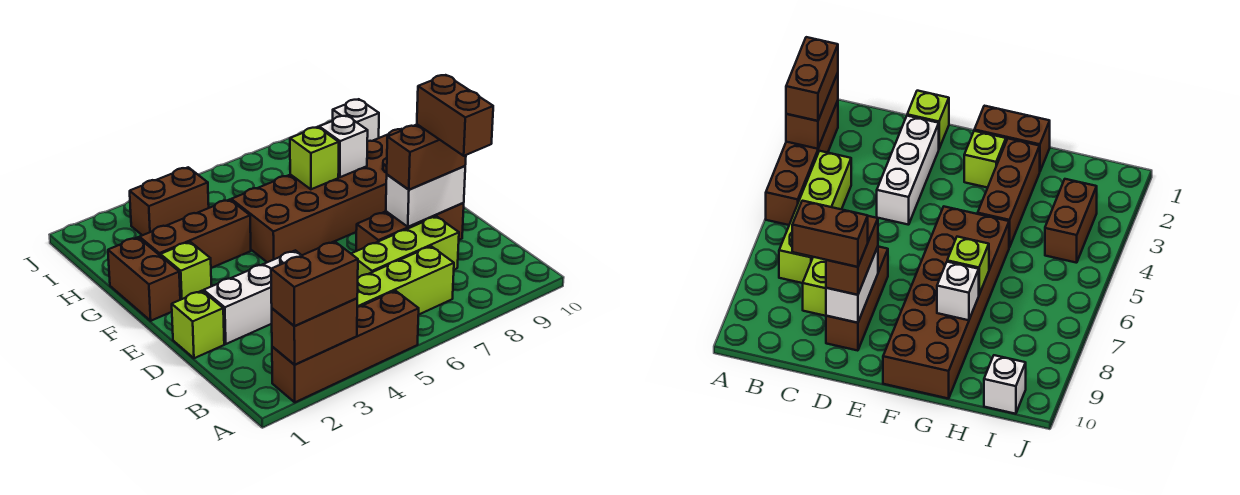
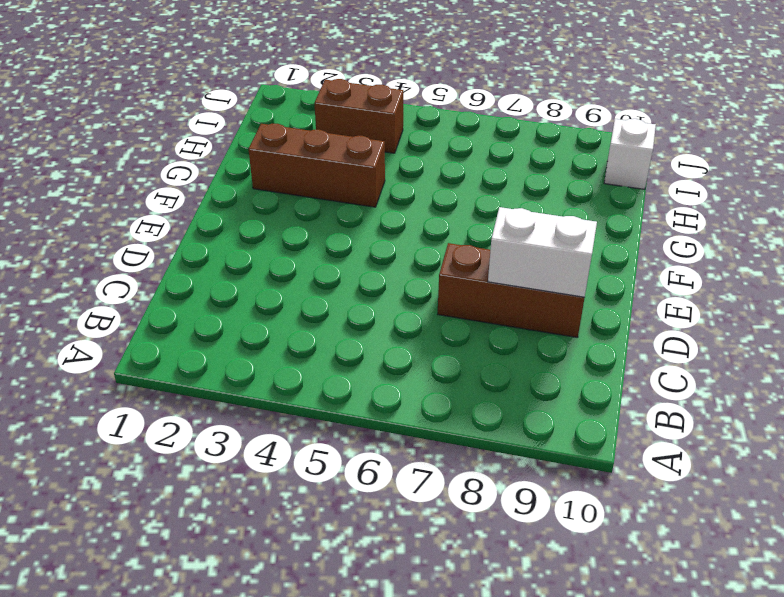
none -> brown 1x4 brick [272,291,419,402]
none -> lime 1x4 brick [357,246,454,314]
none -> lime 1x3 brick [351,216,459,278]

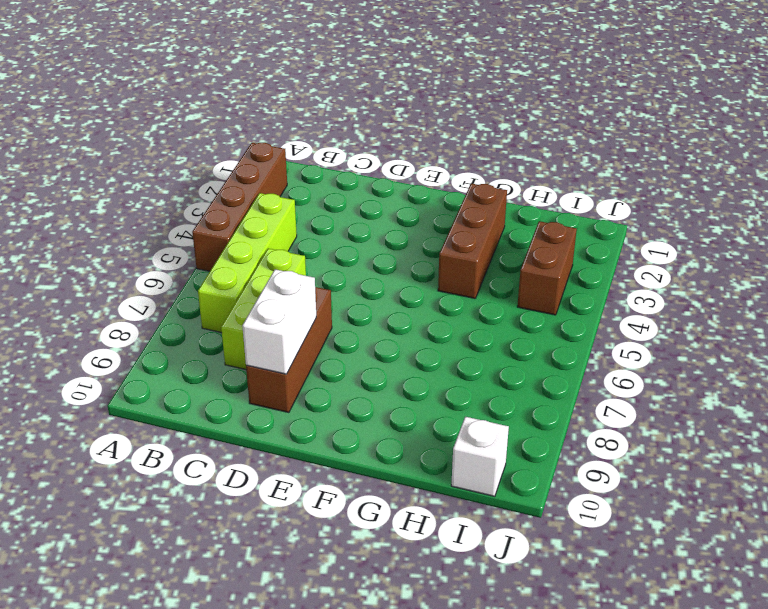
none -> lime 1x1 brick [172,291,224,358]
none -> white 1x3 brick [204,250,301,344]
none -> brown 1x2 brick [108,237,180,321]

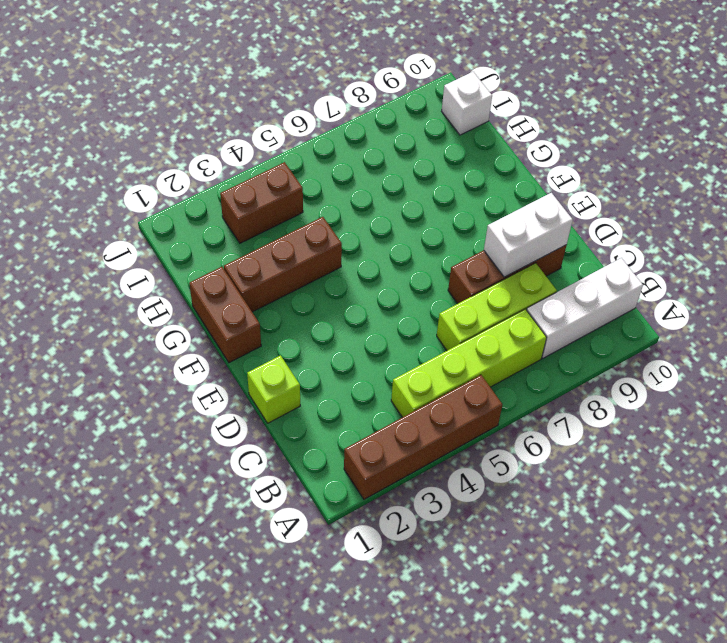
white 1x3 brick [527,258,643,358] -> white 1x3 brick moved to [204,250,301,344]
none -> lime 1x1 brick [160,242,211,300]
none -> brown 2x6 brick [231,129,402,262]
none -> brown 1x2 brick [272,298,357,365]

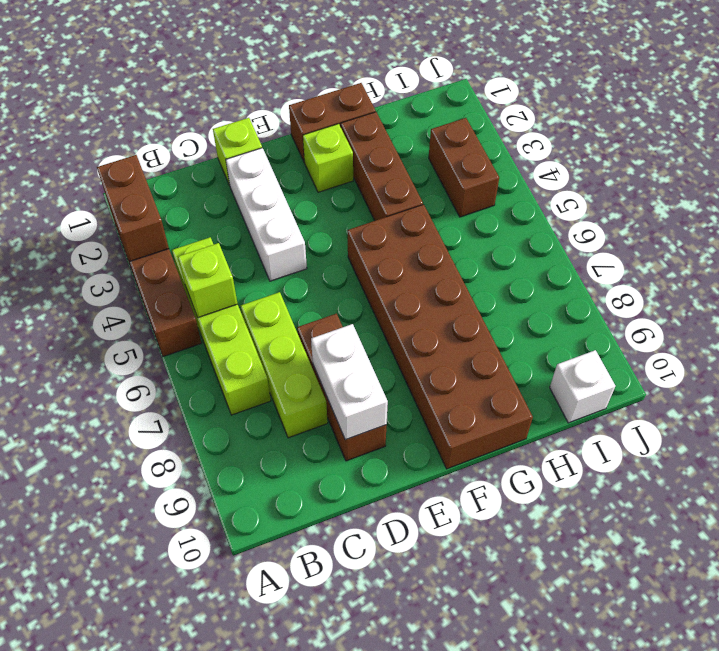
lime 1x1 brick [178,243,238,318] -> lime 1x1 brick moved to [290,127,339,189]
none -> white 1x1 brick [319,115,368,177]
none -> brown 1x2 brick [271,241,358,326]
none -> brown 1x2 brick [387,125,466,190]

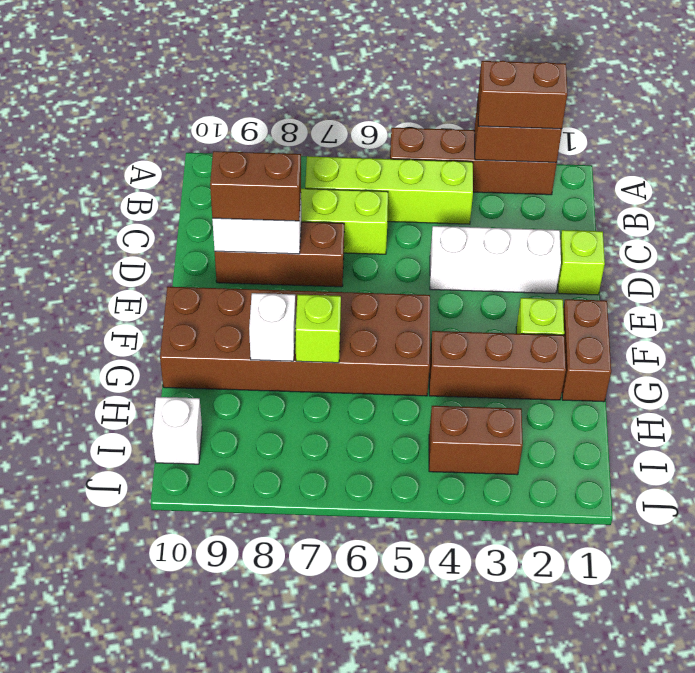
none -> brown 1x2 brick [417,75,493,156]

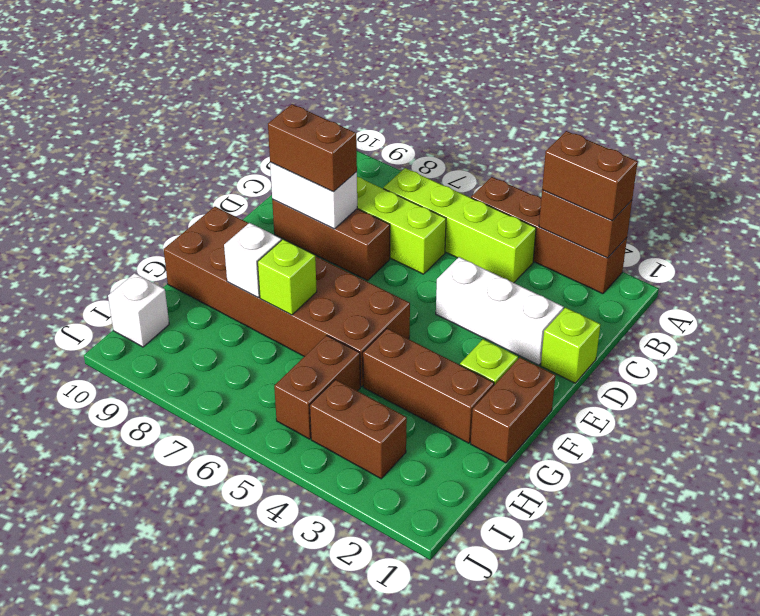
brown 1x2 brick [274,335,360,439] -> brown 1x2 brick moved to [417,75,493,156]

